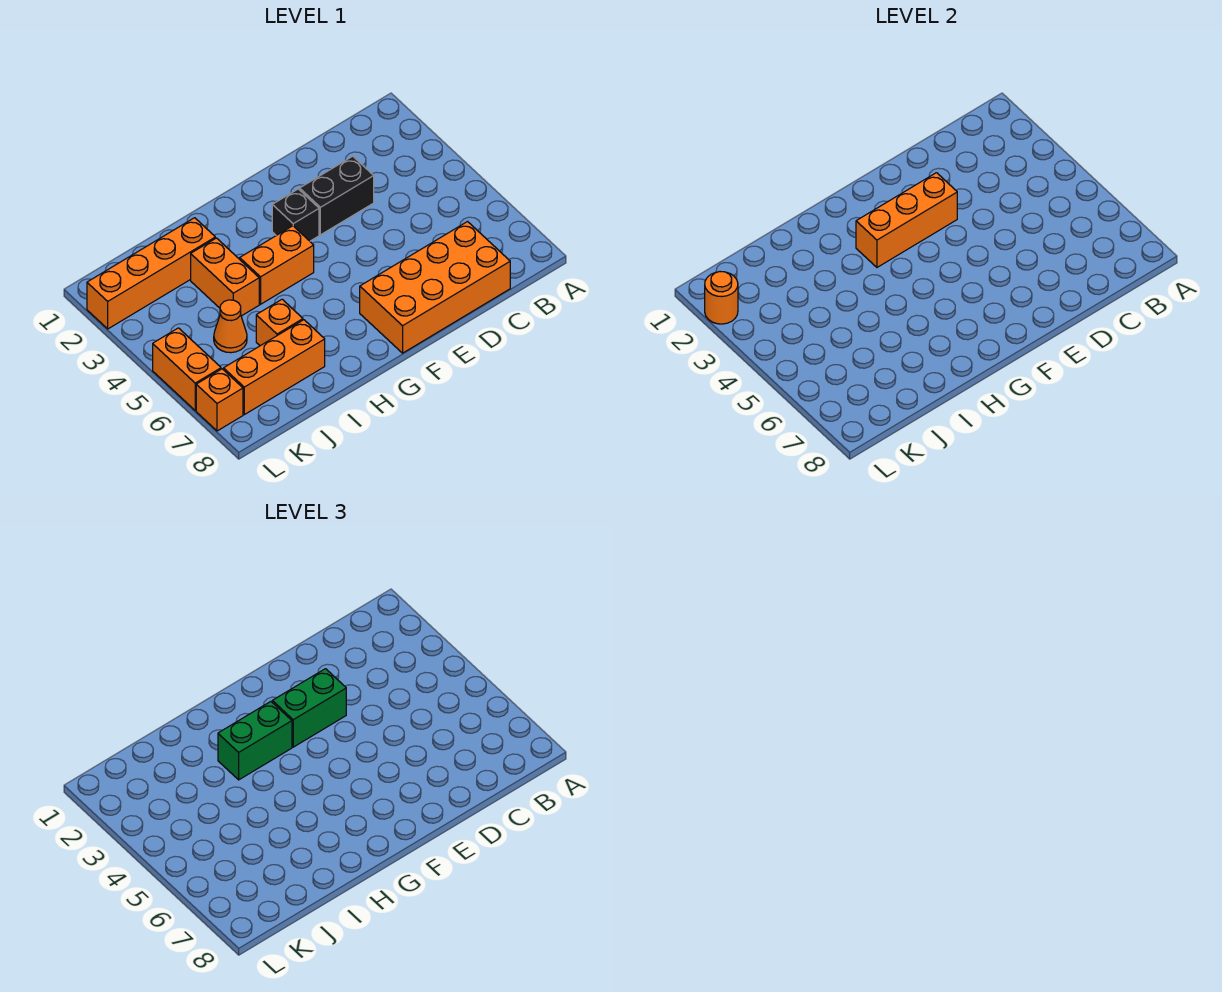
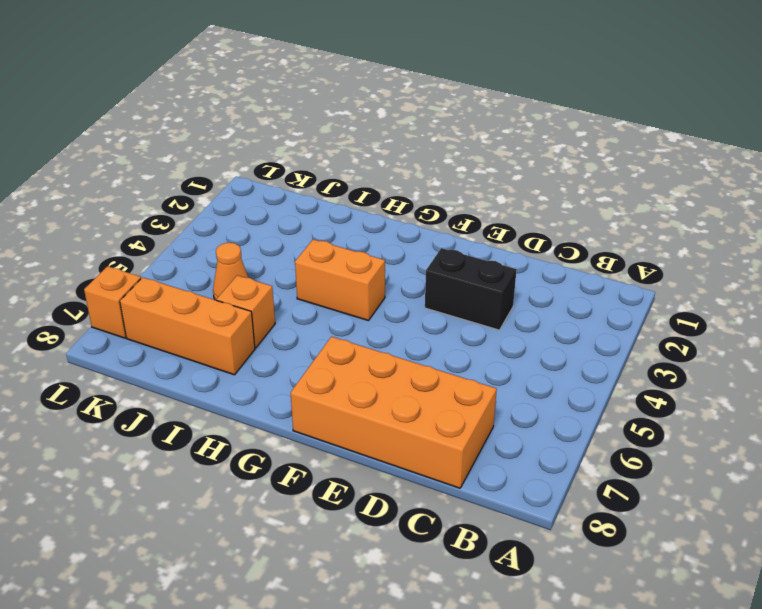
none -> black 1x1 brick [272,189,319,241]
none -> orange 1x4 brick [87,218,215,329]
none -> orange 1x2 brick [191,238,259,316]

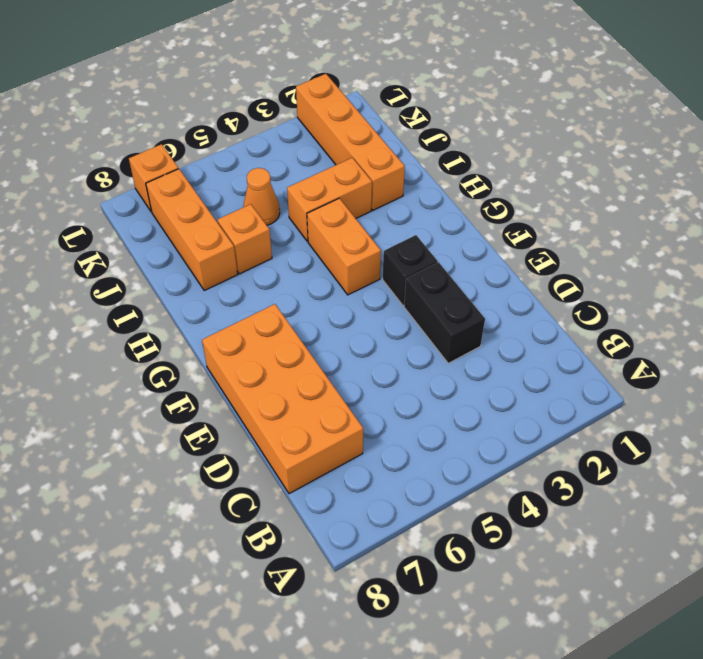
none -> orange 1x2 brick [153,328,221,410]
none -> orange 1x3 brick [856,173,957,267]
none -> orange 1x1 round brick [705,272,738,324]

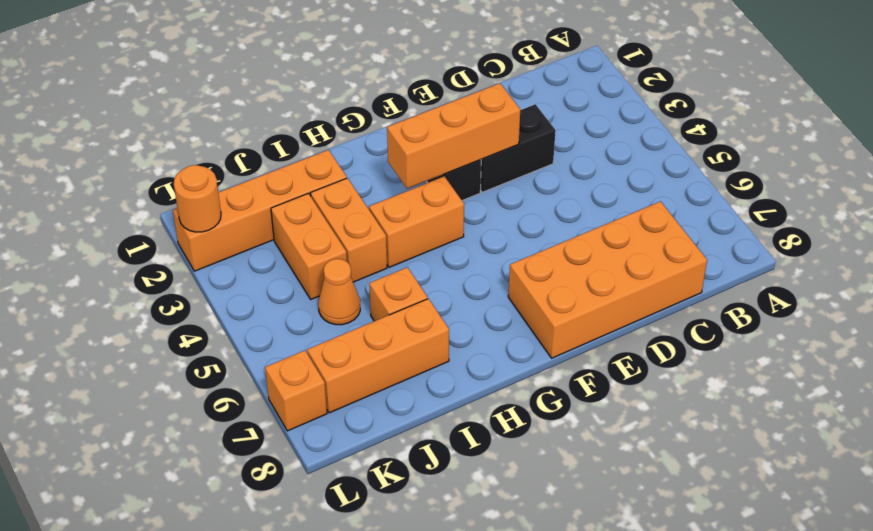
orange 1x2 brick [271,193,347,299] -> orange 1x2 brick moved to [153,328,221,410]
none -> green 1x2 brick [272,669,346,747]
none -> green 1x2 brick [218,702,292,780]

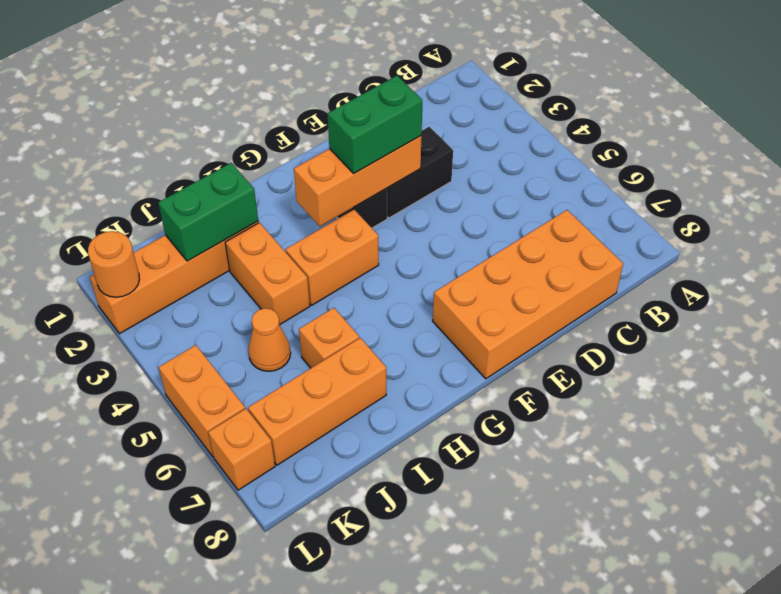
green 1x2 brick [158,163,258,261] -> green 1x2 brick moved to [218,702,292,780]

